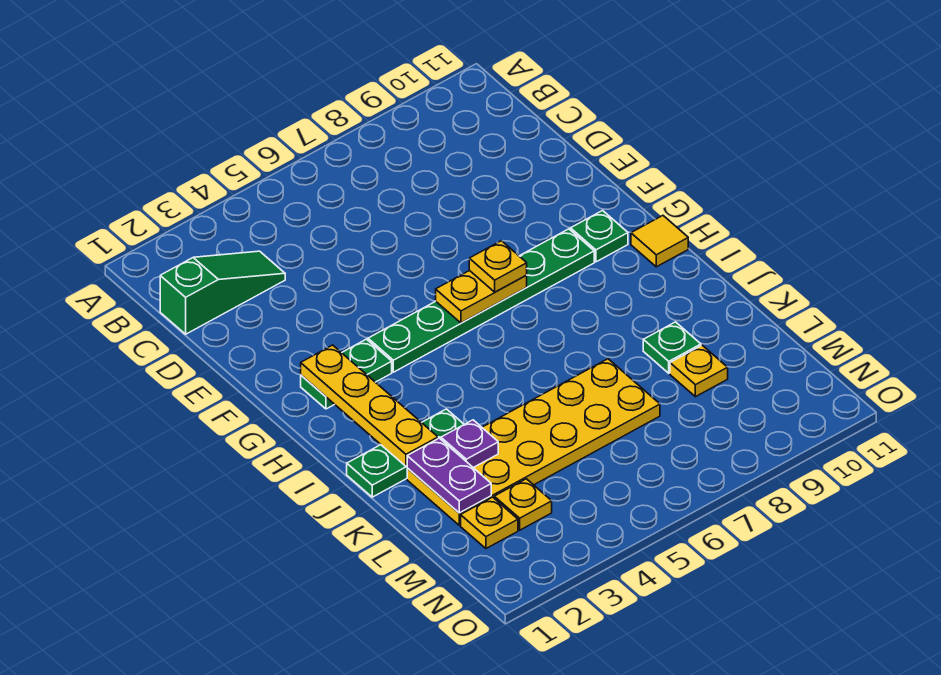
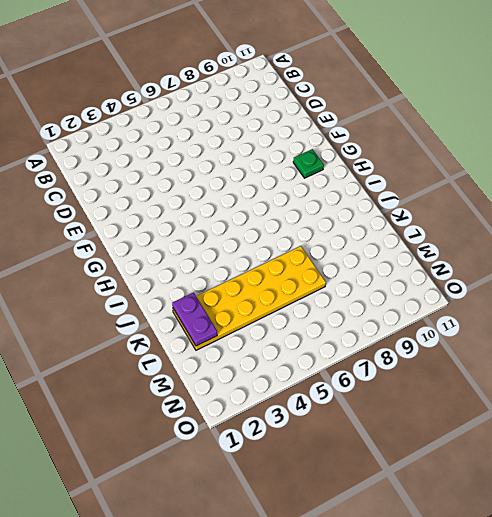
none -> green 1x3 slope [160,251,285,334]
none -> green 1x2 plate [301,339,392,409]
none -> green 1x6 plate [368,229,594,372]

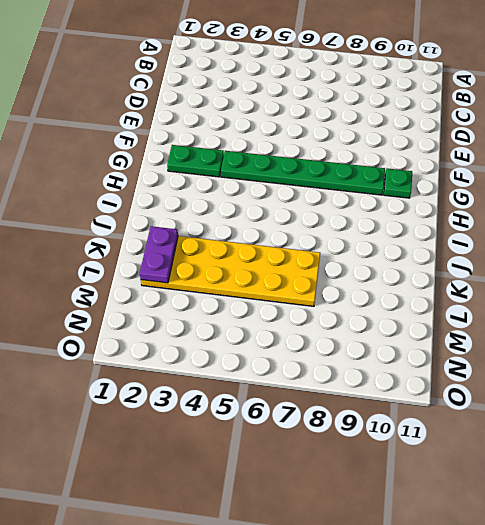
none -> green 1x3 slope [160,251,285,334]
none -> yellow 1x1 tile [631,216,688,267]
none -> green 1x3 plate [347,409,464,497]

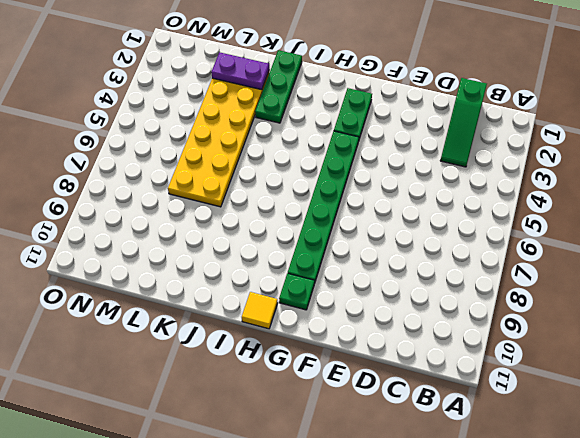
none -> green 1x1 plate [643,322,701,373]
none -> yellow 1x1 plate [670,345,728,397]
none -> yellow 1x1 plate [461,497,518,549]

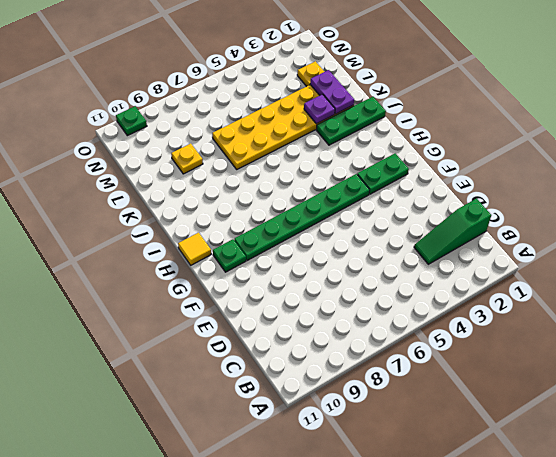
green 1x1 plate [116,106,147,136] -> green 1x1 plate moved to [643,322,701,373]
none -> yellow 1x1 plate [494,479,552,530]
none -> yellow 1x4 plate [301,345,438,466]
none -> yellow 1x2 plate [436,270,527,323]

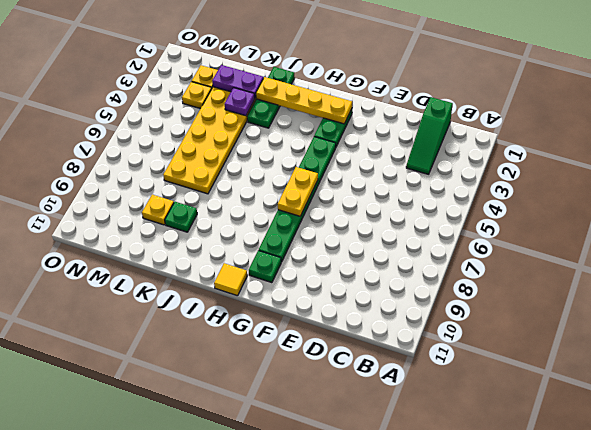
none -> yellow 1x1 plate [469,241,527,292]

